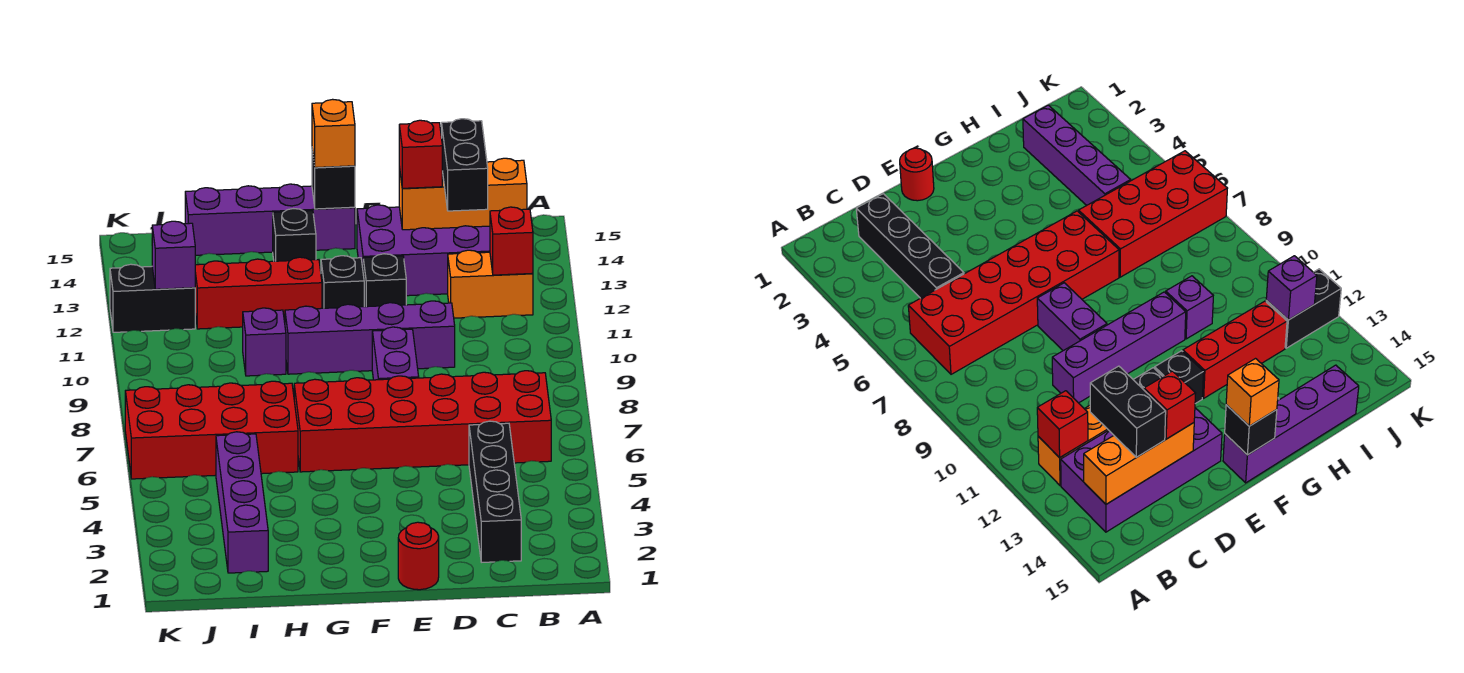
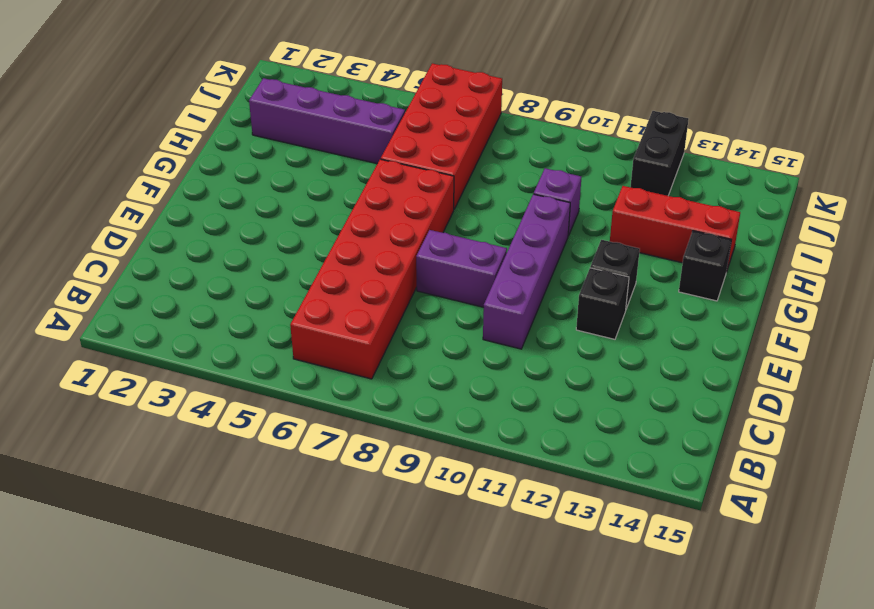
red 1x3 brick [610,186,740,272] -> red 1x3 brick turned to [195,257,322,329]
none -> orange 1x2 brick [448,250,533,318]
none -> purple 2x4 brick [357,205,490,296]
none -> black 1x4 brick [469,421,521,562]

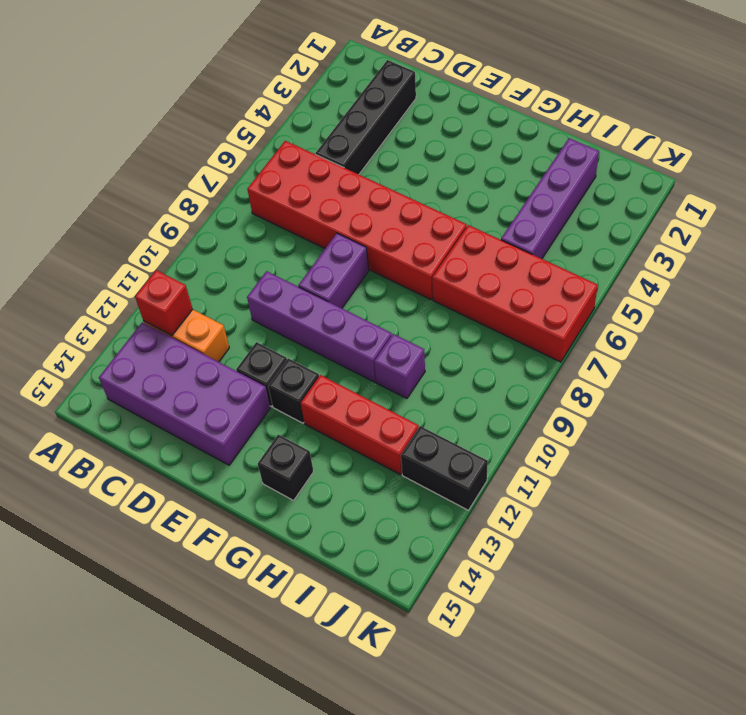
none -> red 1x1 round brick [398,522,439,590]
none -> purple 1x4 brick [185,184,355,255]
none -> orange 1x3 brick [399,158,527,230]

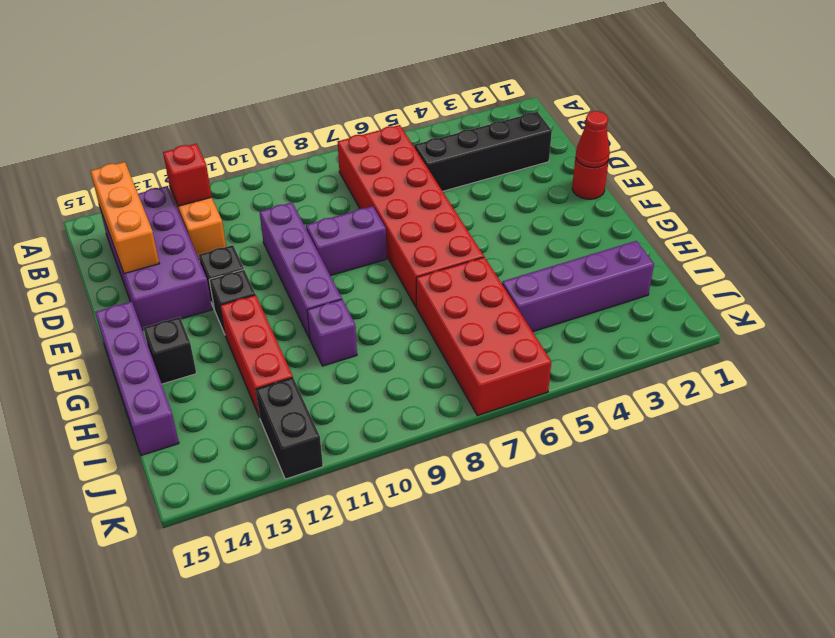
red 1x1 cone [576,111,610,168] -> none
none -> black 1x1 brick [312,149,355,209]
none -> purple 1x1 brick [152,221,195,289]
none -> black 1x2 brick [442,119,488,211]

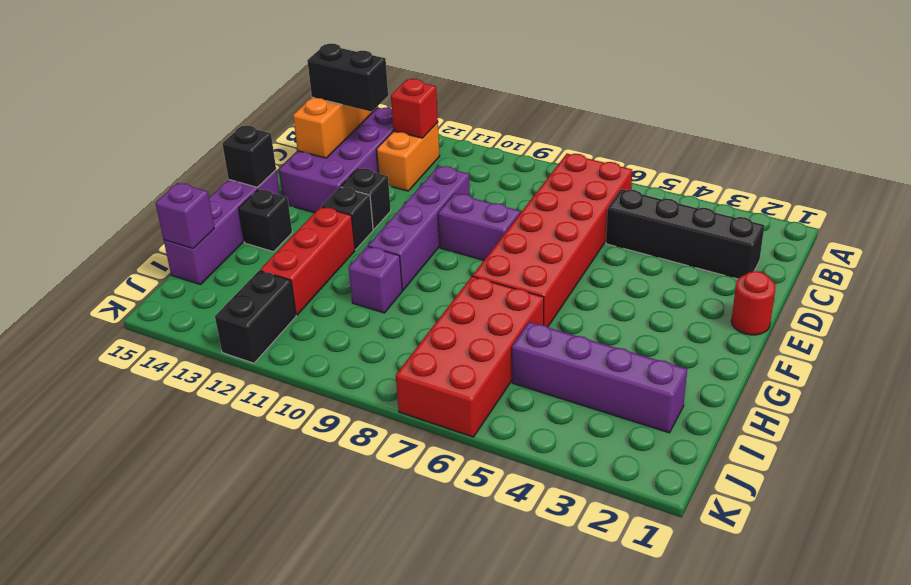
purple 1x1 brick [156,183,214,249] -> purple 1x1 brick moved to [152,221,195,289]
none -> red 1x1 brick [399,120,442,188]
none -> orange 1x1 brick [312,99,355,168]

